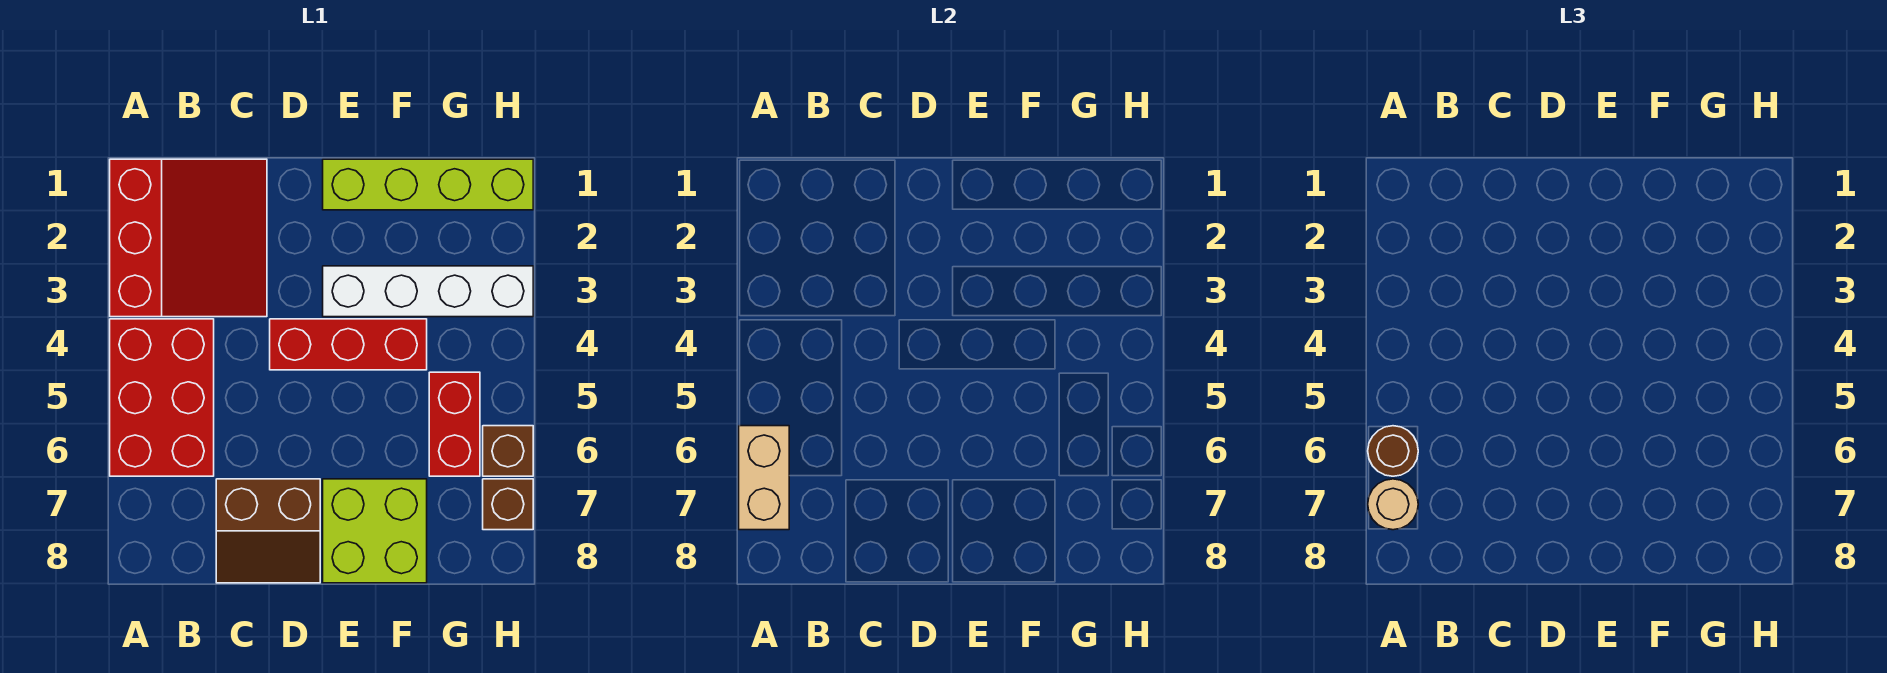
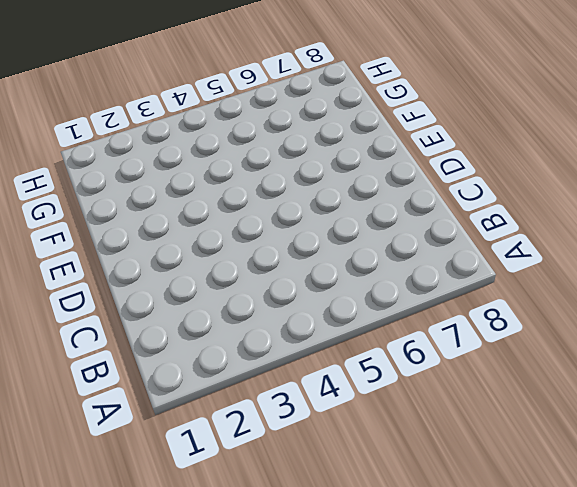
none -> red 3x3 slope [110,159,267,317]
none -> red 2x3 brick [110,319,214,476]
none -> brown 2x2 slope [216,479,320,583]

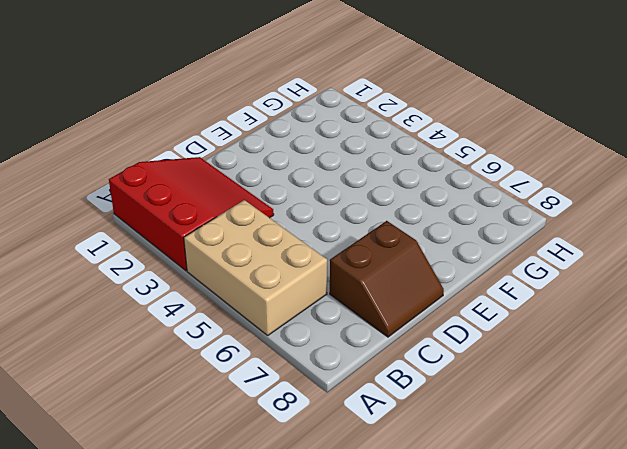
tan 2x3 brick [184,200,327,335] -> red 2x3 brick [110,319,214,476]
none -> red 1x3 brick [270,319,427,370]
none -> lime 1x4 brick [323,159,533,210]
none -> white 1x4 brick [323,266,533,317]

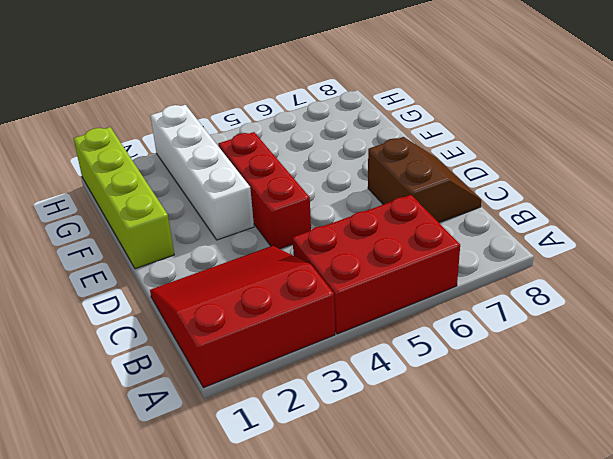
none -> lime 2x2 brick [323,479,427,583]
none -> red 1x2 brick [429,372,480,476]
none -> brown 1x1 brick [483,426,533,476]

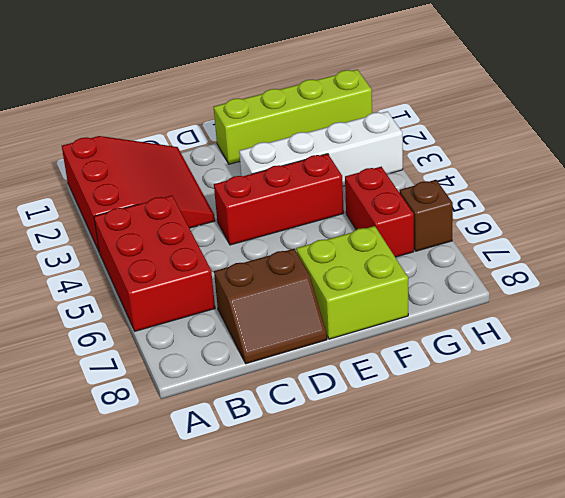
none -> brown 1x1 brick [483,479,533,530]
none -> tan 1x2 brick [739,426,789,530]
none -> brown 1x1 round brick [1368,426,1418,476]

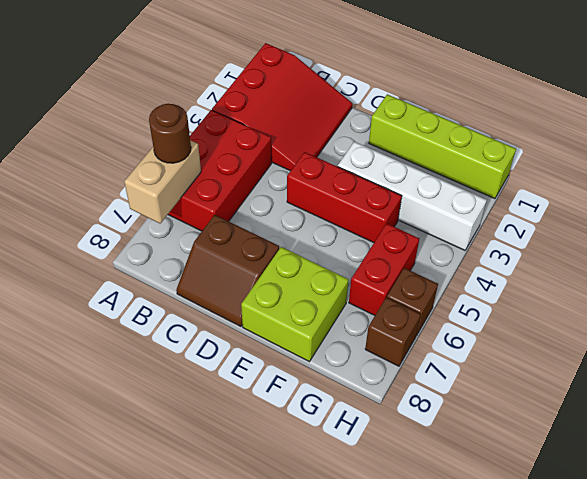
none -> tan 1x1 round brick [1368,479,1418,530]

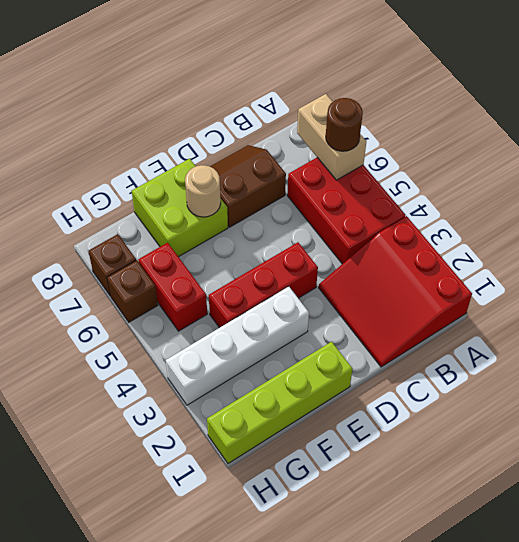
tan 1x1 round brick [185,165,221,217] -> tan 1x1 round brick moved to [1368,479,1418,530]

